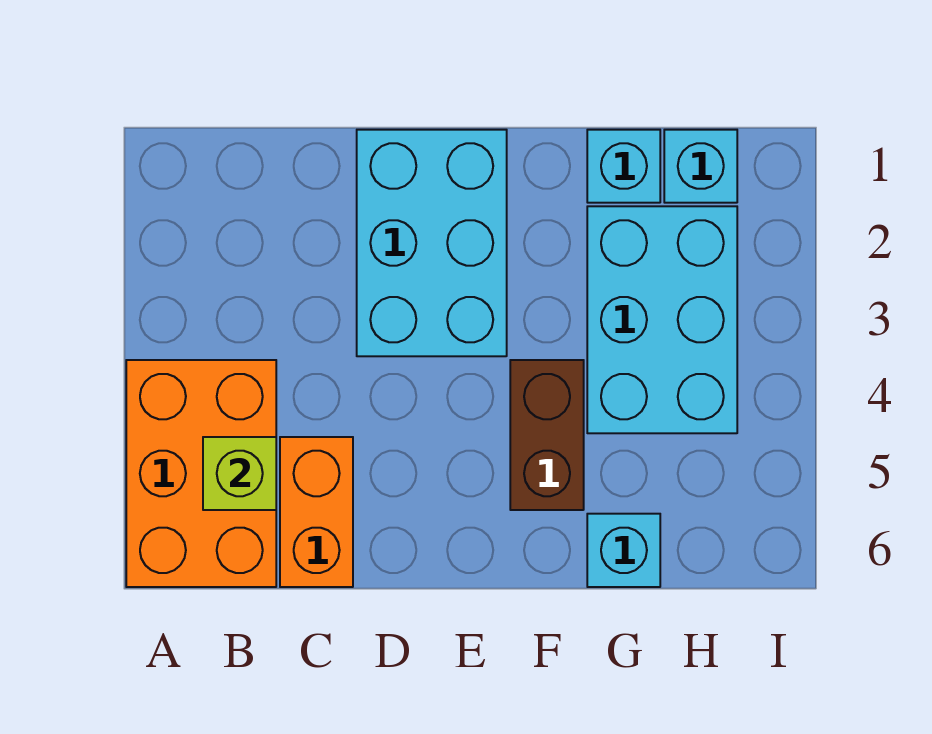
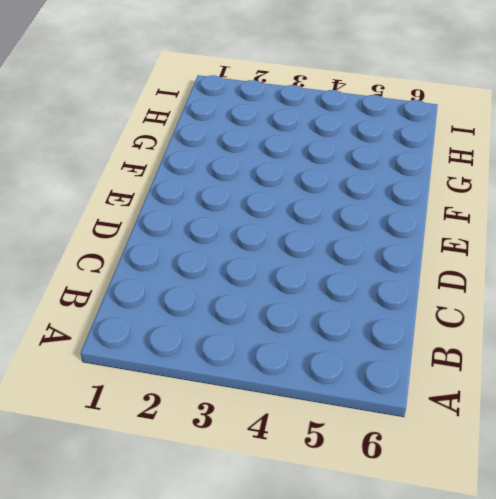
none -> orange 2x3 brick [126,360,276,587]
none -> orange 1x2 brick [280,437,353,587]

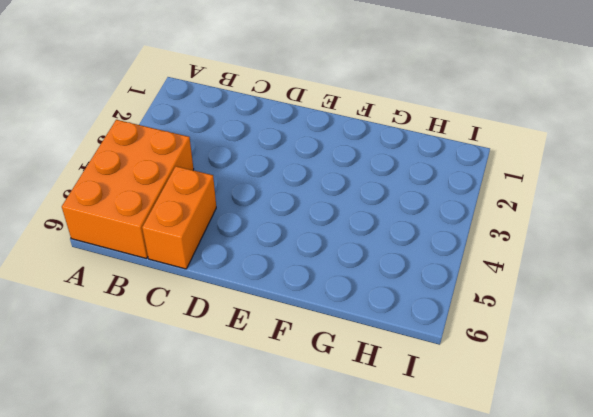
none -> cyan 2x3 brick [357,130,507,356]
none -> brown 1x2 brick [510,360,584,510]

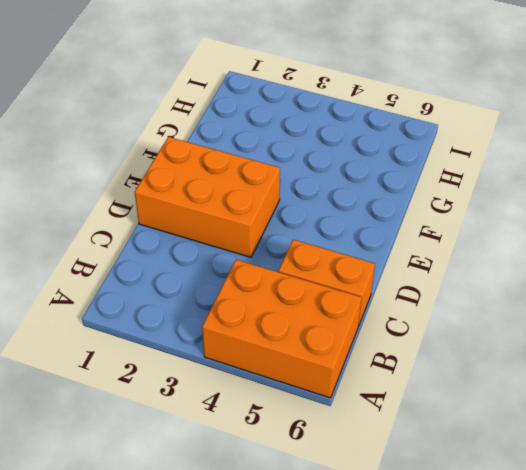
orange 2x3 brick [135,137,280,257] -> cyan 2x3 brick [357,130,507,356]
none -> brown 1x2 brick [510,360,584,510]
none -> cyan 1x1 brick [587,130,660,203]

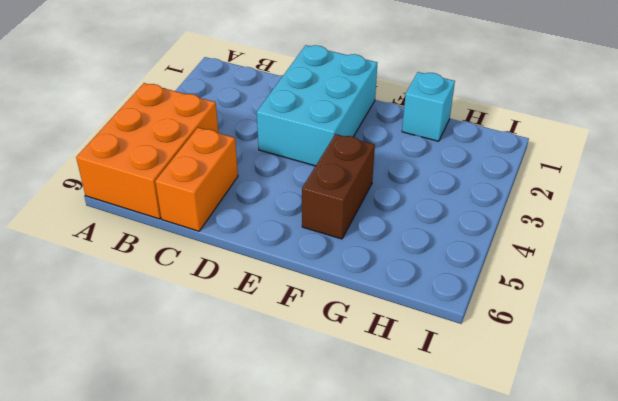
none -> cyan 2x3 brick [587,206,737,433]
none -> cyan 1x1 brick [587,514,660,587]

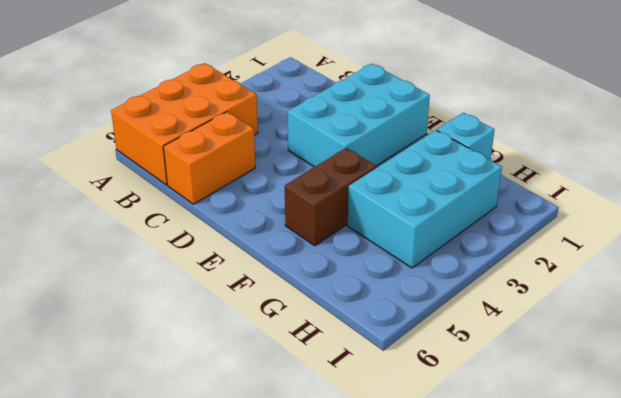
none -> cyan 1x1 brick [587,514,660,587]
none -> cyan 1x1 brick [664,130,737,203]

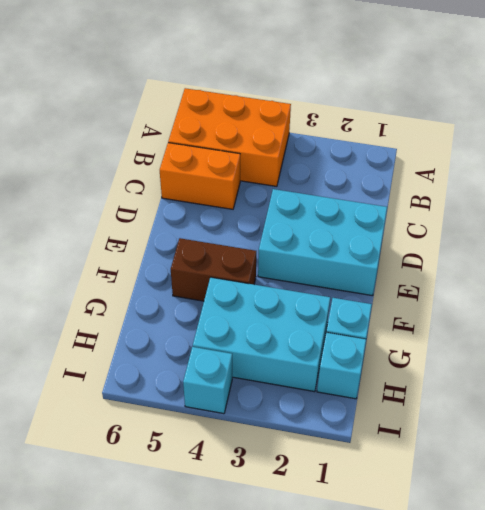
cyan 1x1 brick [183,347,232,414] -> cyan 1x1 brick moved to [587,514,660,587]
none -> lime 1x1 brick [203,437,276,510]

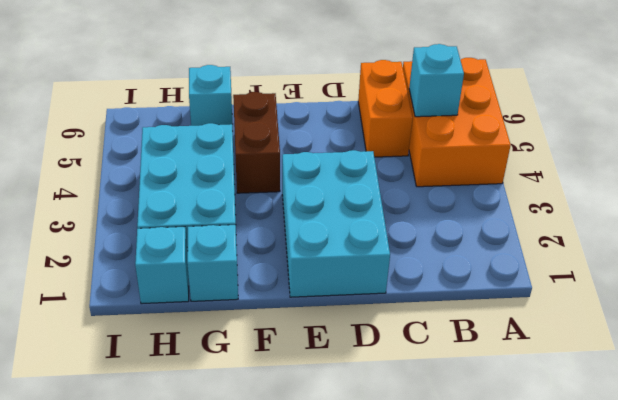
cyan 1x1 brick [409,44,464,117] -> lime 1x1 brick [203,437,276,510]

